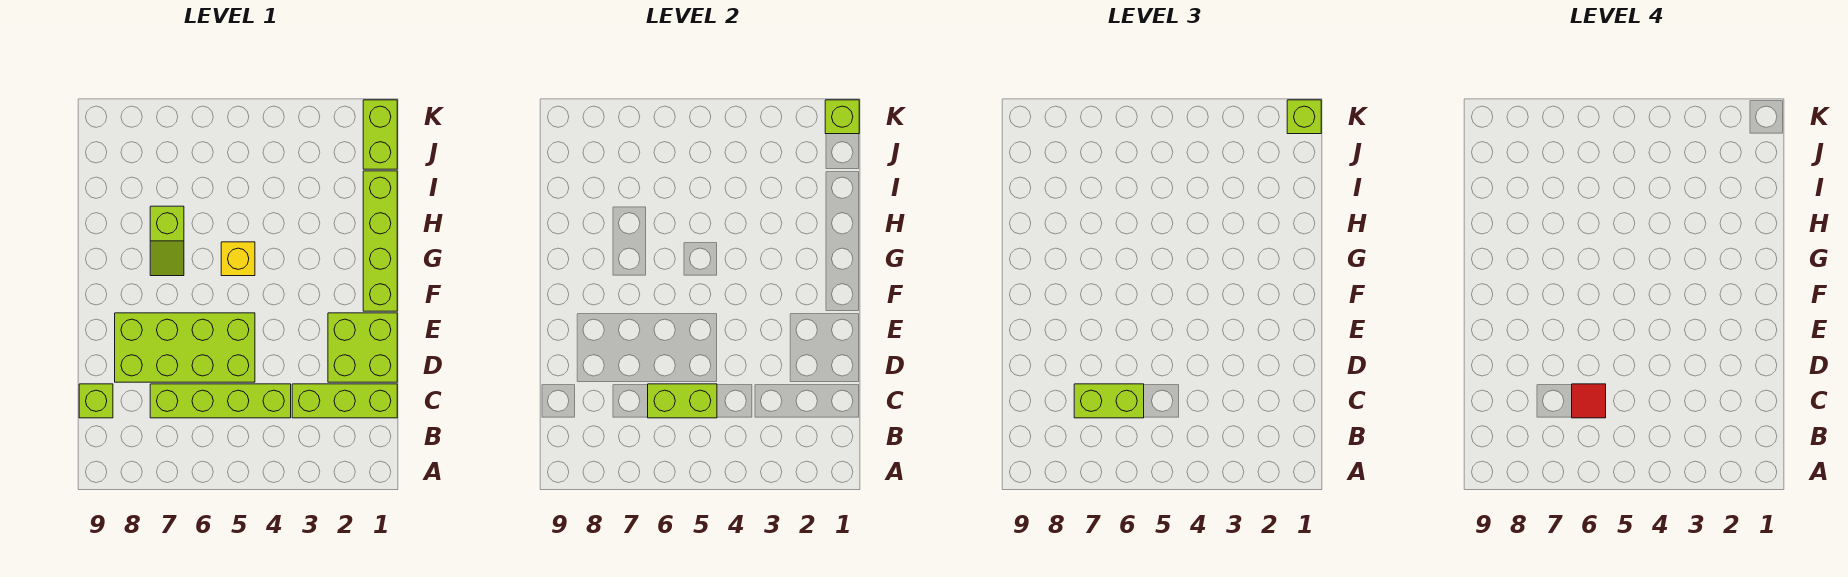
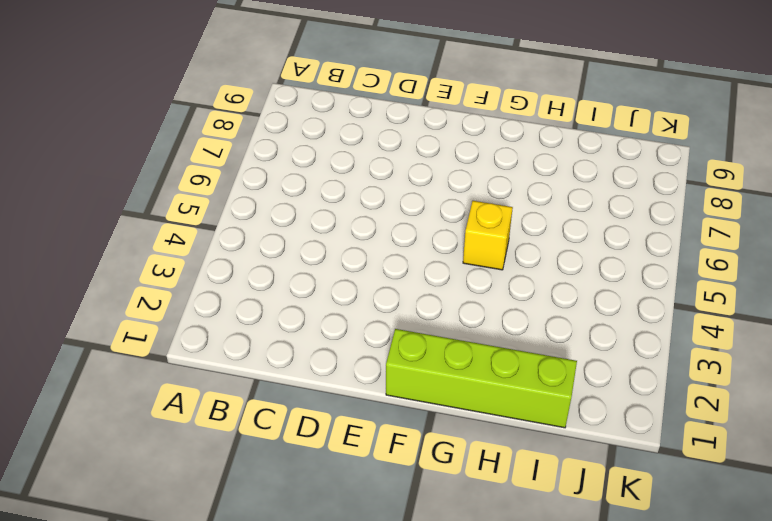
none -> lime 1x3 brick [292,384,397,418]
none -> lime 1x4 brick [150,384,291,418]
none -> lime 1x1 brick [79,384,113,418]

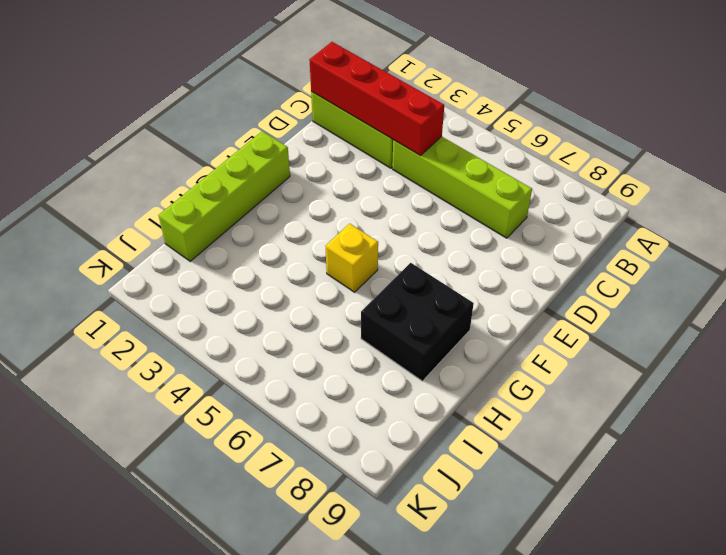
red 1x4 brick [310,42,444,156] -> none
black 2x2 brick [361,263,474,381] -> lime 1x2 slope [150,206,184,276]
none -> lime 1x1 brick [79,384,113,418]
none -> lime 2x2 brick [328,313,397,382]
none -> lime 2x4 brick [115,313,255,382]

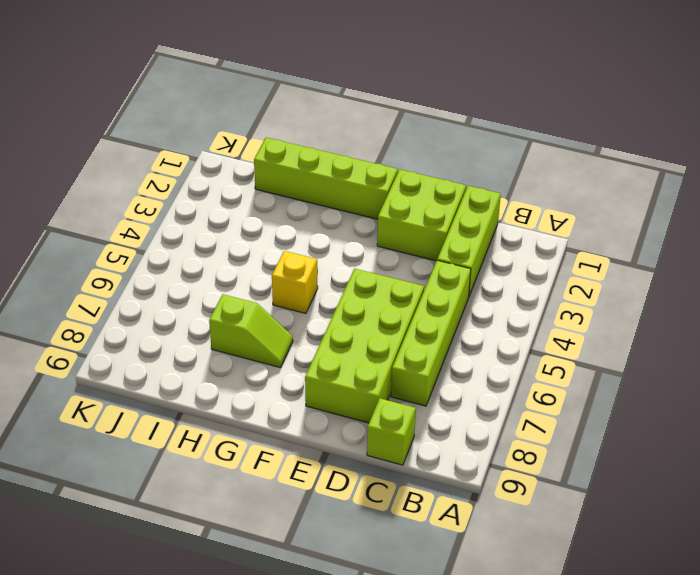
none -> lime 1x2 brick [363,100,397,169]
none -> lime 1x2 brick [648,384,717,418]
none -> lime 1x1 brick [825,100,859,134]

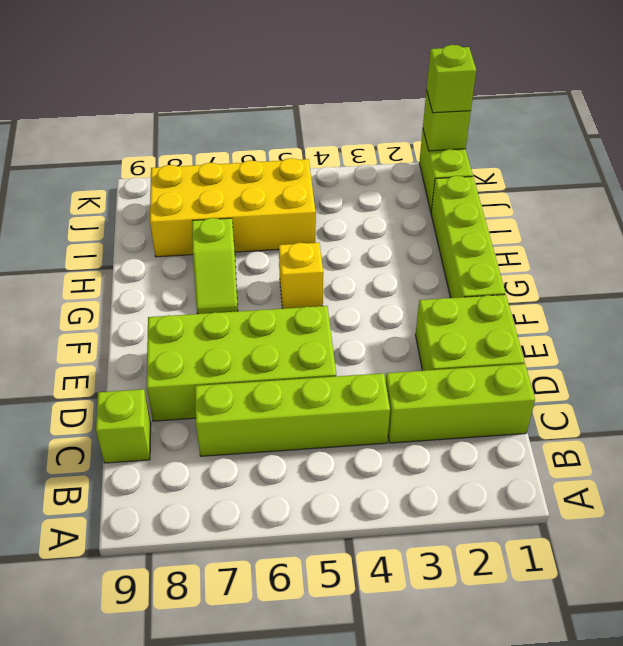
yellow 2x4 brick [150,158,316,257] -> none
none -> lime 1x2 brick [648,384,717,418]
none -> lime 1x2 brick [1074,384,1144,418]
none -> red 1x1 tile [1572,384,1606,418]

